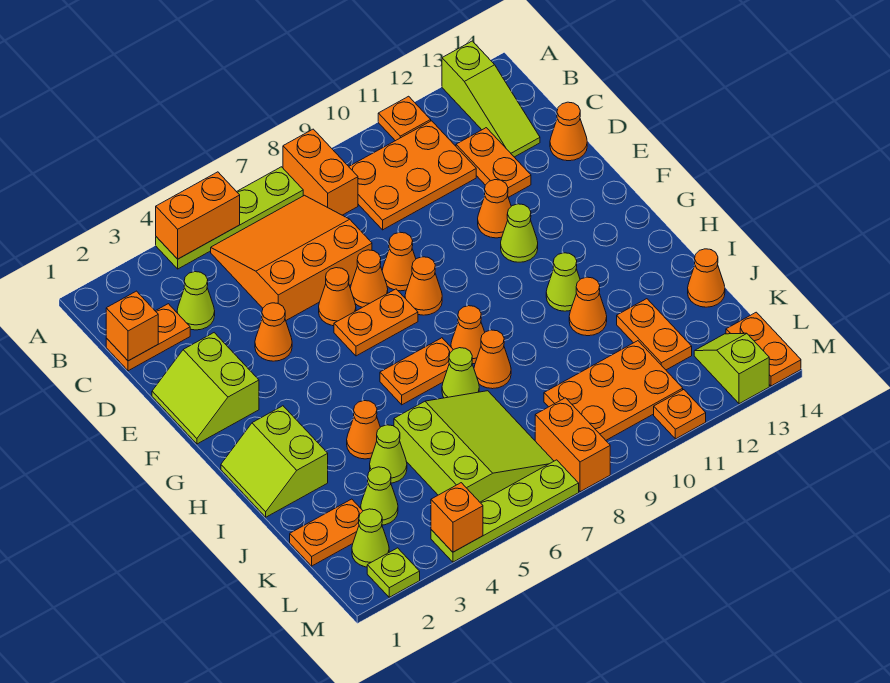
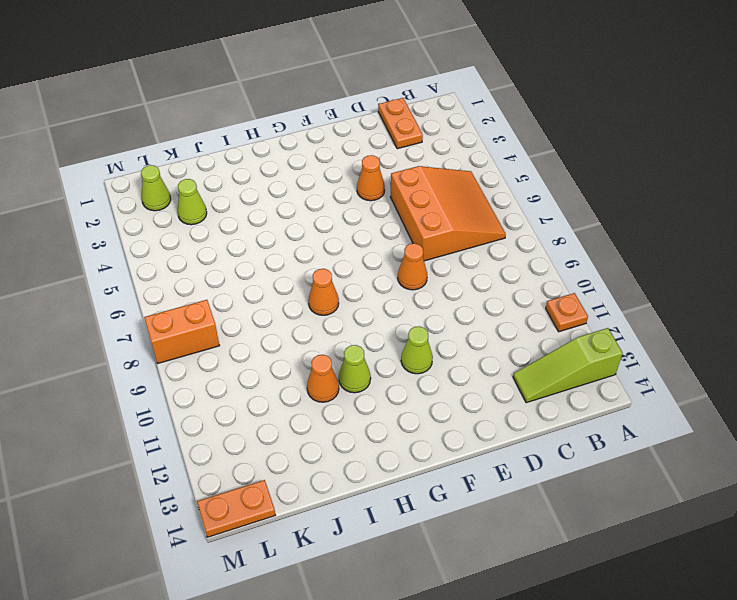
none -> lime 1x4 plate [156,167,303,269]
none -> orange 1x2 brick [283,129,358,215]
none -> orange 2x3 plate [349,121,476,230]
none -> lime 1x1 cone [177,272,215,330]

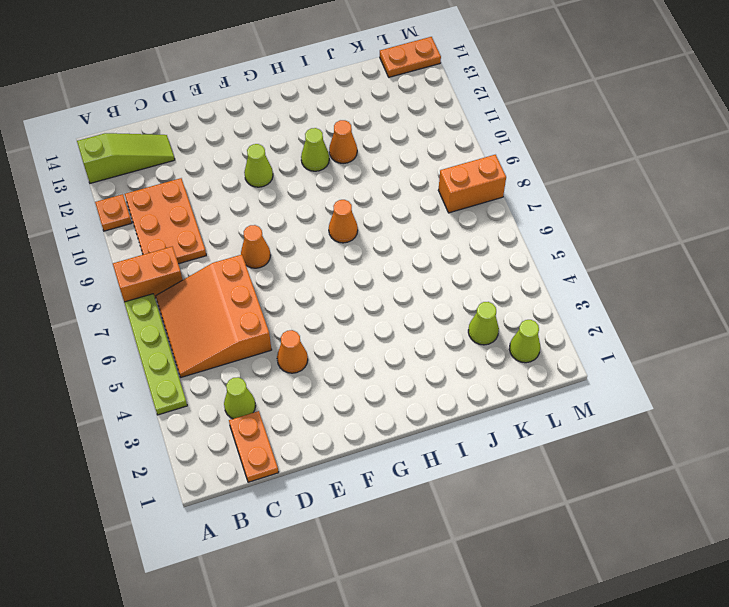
none -> orange 1x2 plate [456,128,531,197]
none -> orange 1x1 cone [550,102,587,161]
none -> lime 2x2 slope [152,333,259,444]
none -> orange 1x1 cone [319,268,356,326]

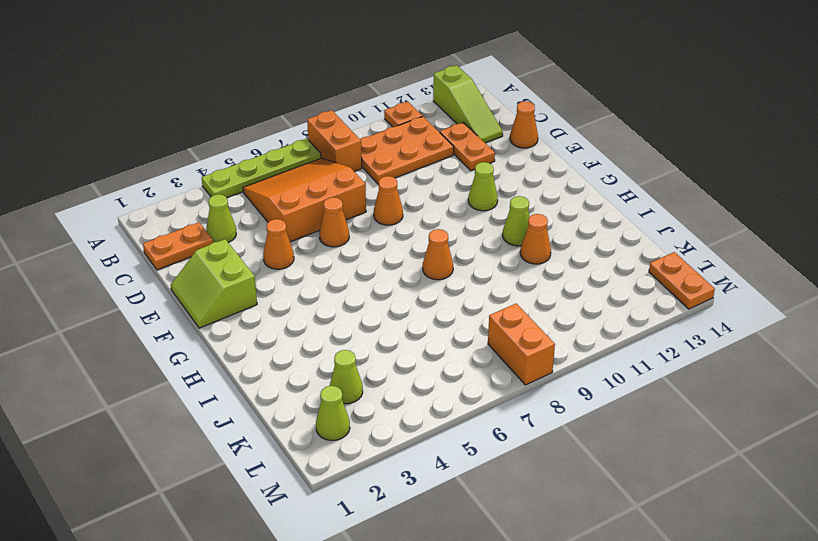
none -> orange 1x1 cone [350,250,388,307]
none -> orange 1x1 cone [478,180,511,238]
none -> orange 1x2 plate [334,289,418,356]
none -> orange 1x1 cone [405,257,442,315]

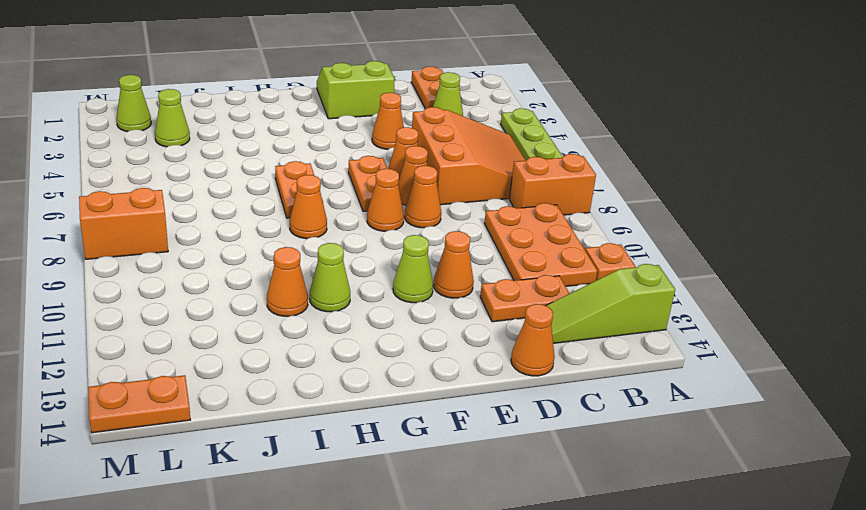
none -> lime 2x2 slope [221,406,328,517]
none -> orange 1x1 cone [347,401,380,459]
none -> lime 1x1 cone [442,348,479,398]
none -> orange 1x1 cone [474,330,511,389]

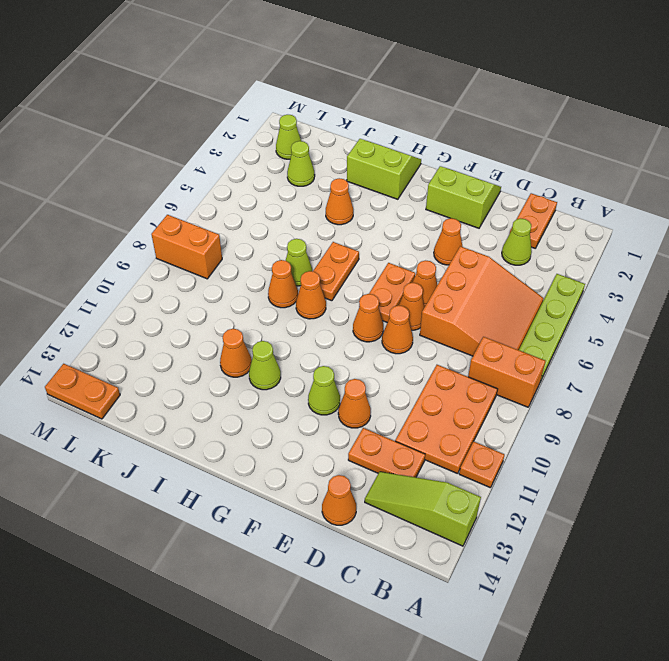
none -> lime 1x1 cone [370,425,407,483]
none -> lime 3x3 slope [394,391,554,502]
none -> orange 1x2 plate [617,299,692,370]
none -> orange 1x1 cone [688,249,725,307]

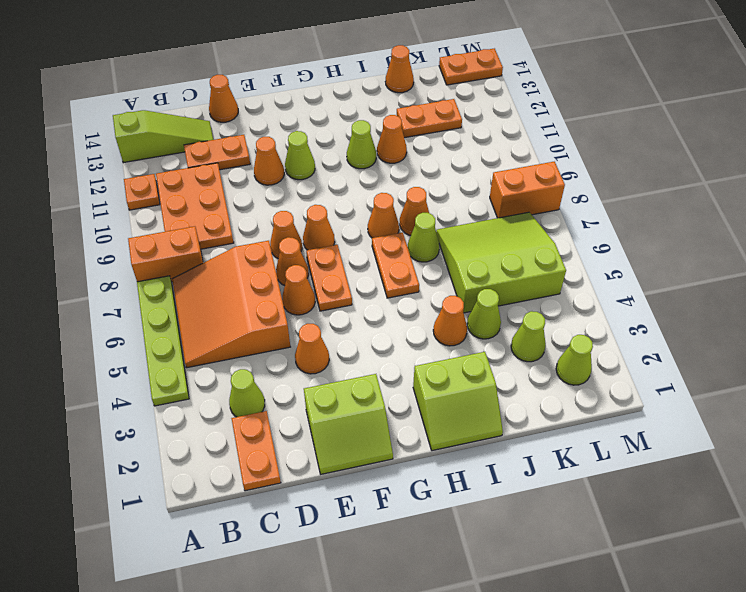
none -> orange 1x2 plate [290,499,363,566]
none -> orange 2x3 plate [544,341,683,440]
none -> lime 1x2 slope [694,333,769,404]
none -> lime 1x1 plate [367,548,420,597]

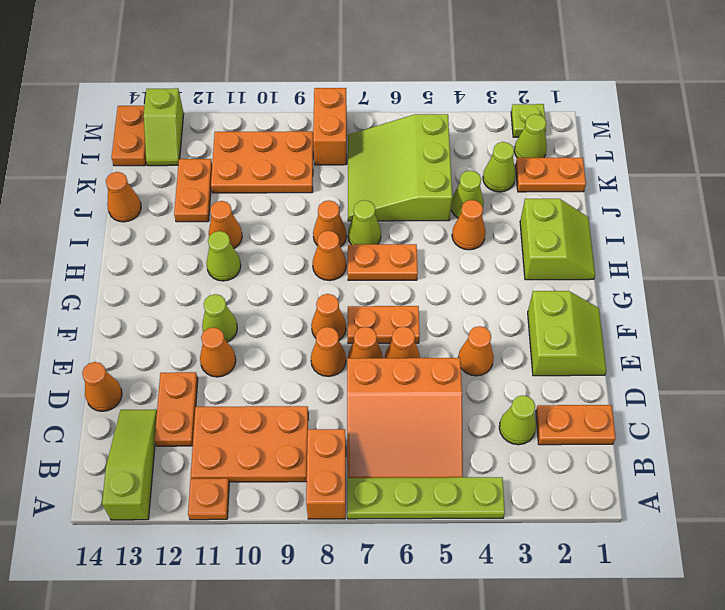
none -> lime 1x4 plate [431,460,579,562]
none -> orange 1x1 plate [654,390,706,439]
none -> orange 1x2 brick [156,172,240,259]
none -> orange 1x1 brick [106,291,158,361]

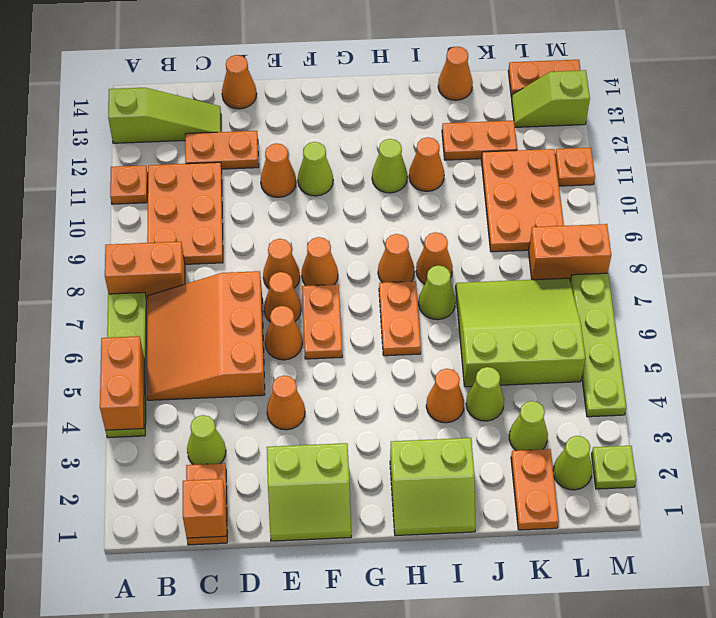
none -> orange 1x1 brick [431,483,483,552]

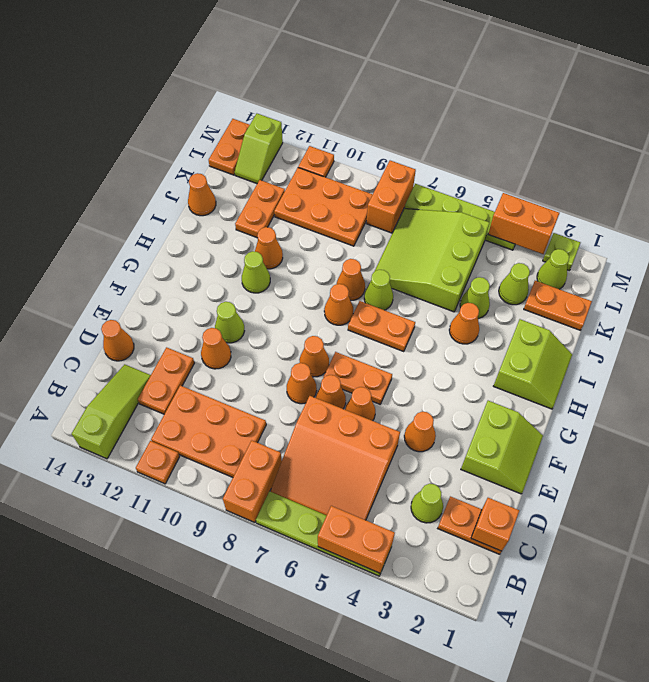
orange 1x2 brick [488,193,559,254] -> orange 1x1 brick [431,483,483,552]

